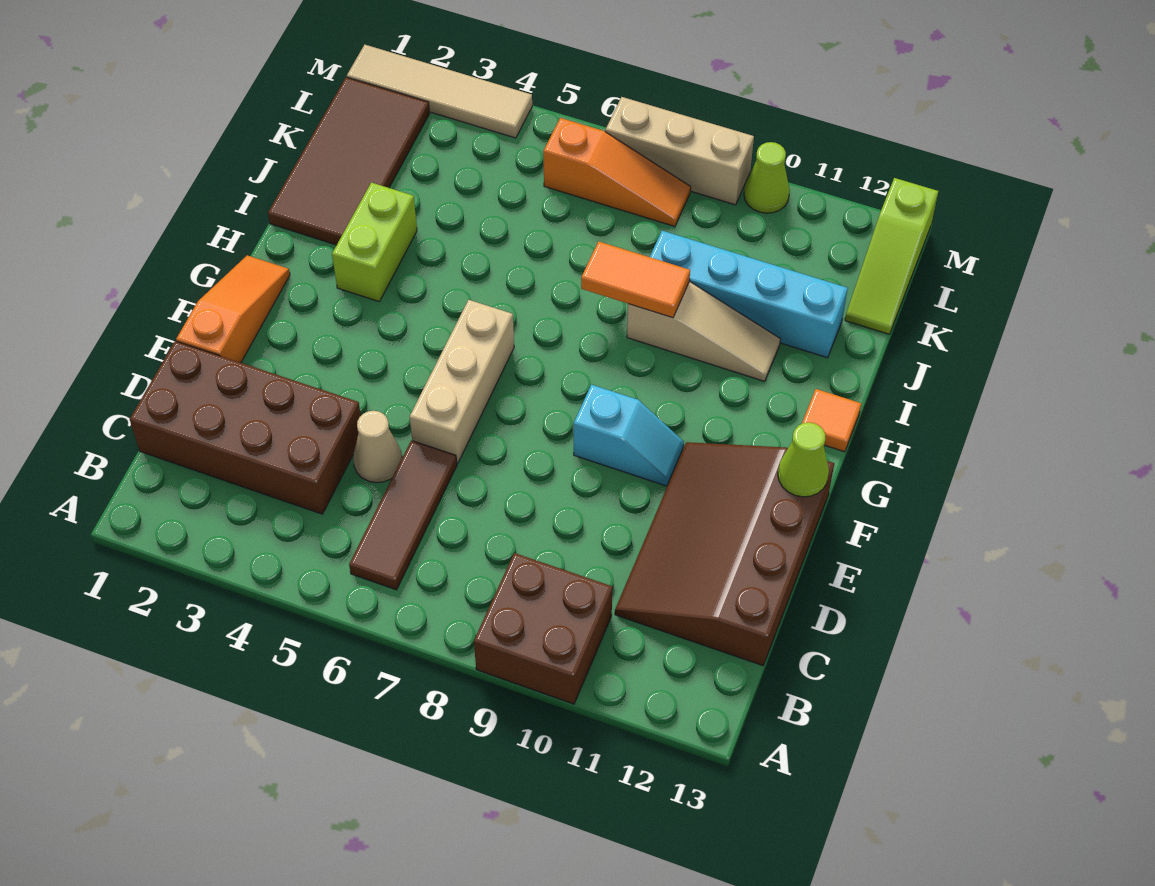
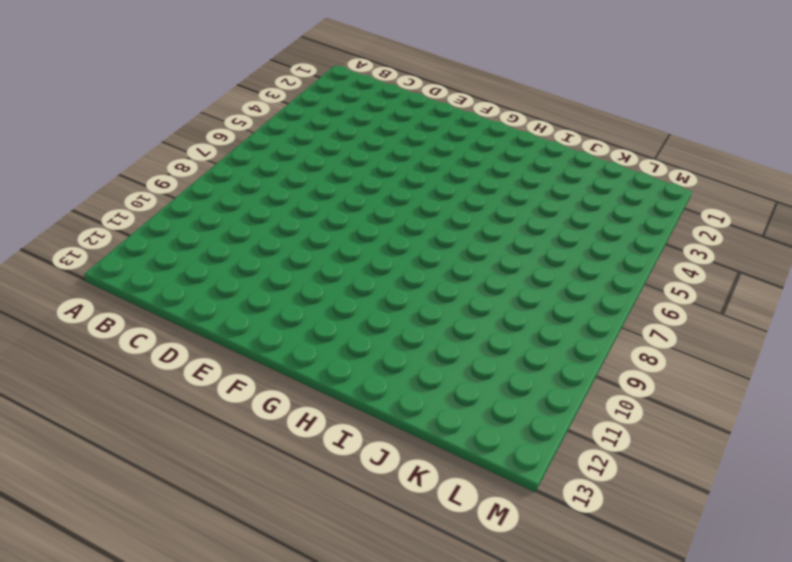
none -> brown 2x2 brick [474,553,612,704]
none -> brown 1x3 tile [349,441,457,590]
none -> brown 2x4 brick [130,341,361,514]

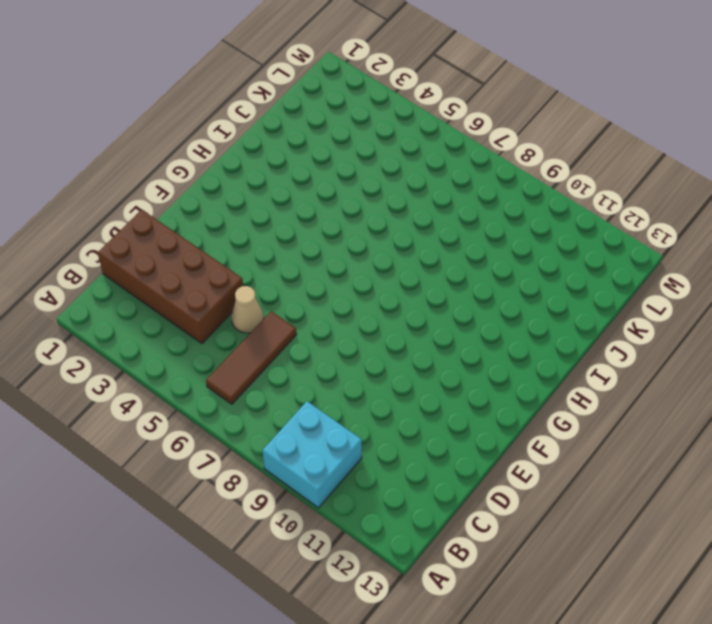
cyan 2x2 brick [263,401,362,508] -> brown 2x2 brick [474,553,612,704]
none -> brown 3x4 slope [615,442,834,666]
none -> orange 1x3 slope [176,255,290,363]
none -> tan 1x3 brick [410,300,514,464]

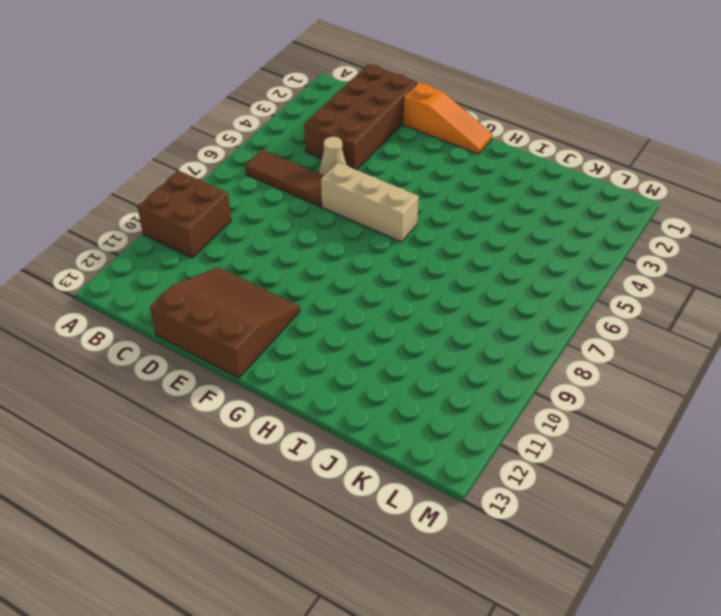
brown 3x3 slope [150,267,300,378] -> brown 3x4 slope [615,442,834,666]
none -> cyan 1x2 slope [574,385,684,486]
none -> lime 1x2 brick [332,182,417,301]
none -> orange 1x1 tile [802,389,861,452]

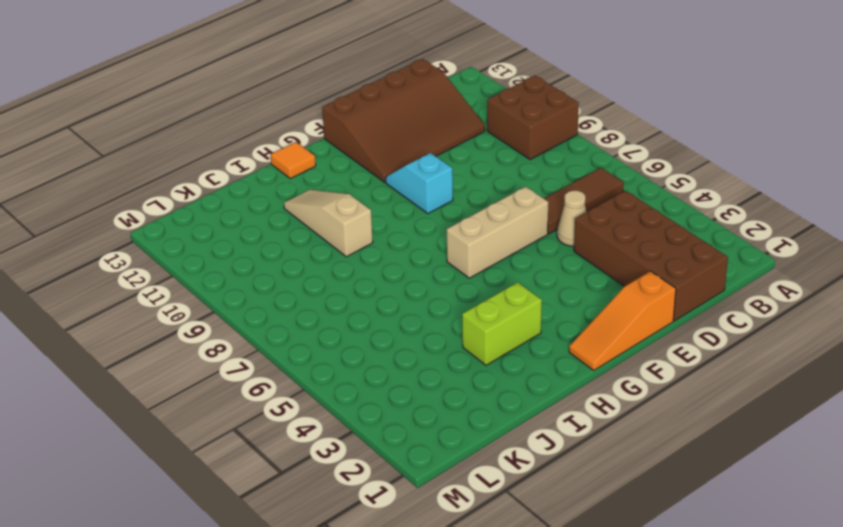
none -> brown 2x4 tile [268,77,430,245]
none -> cyan 1x4 brick [650,231,848,358]
none -> lime 1x3 slope [845,178,938,334]

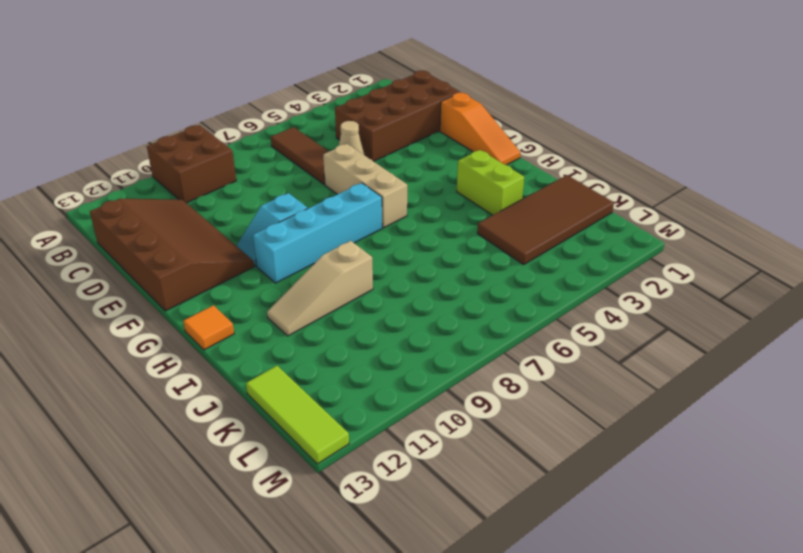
cyan 1x4 brick [253,183,382,283] -> cyan 1x4 brick moved to [650,231,848,358]
brown 2x4 tile [477,175,614,265] -> brown 2x4 tile turned to [268,77,430,245]
lime 1x3 tile [246,366,349,464] -> lime 1x3 slope [845,178,938,334]
none -> orange 1x3 slope [543,118,691,226]
none -> tan 1x4 tile [347,45,532,138]
none -> tan 1x3 brick [605,97,754,205]

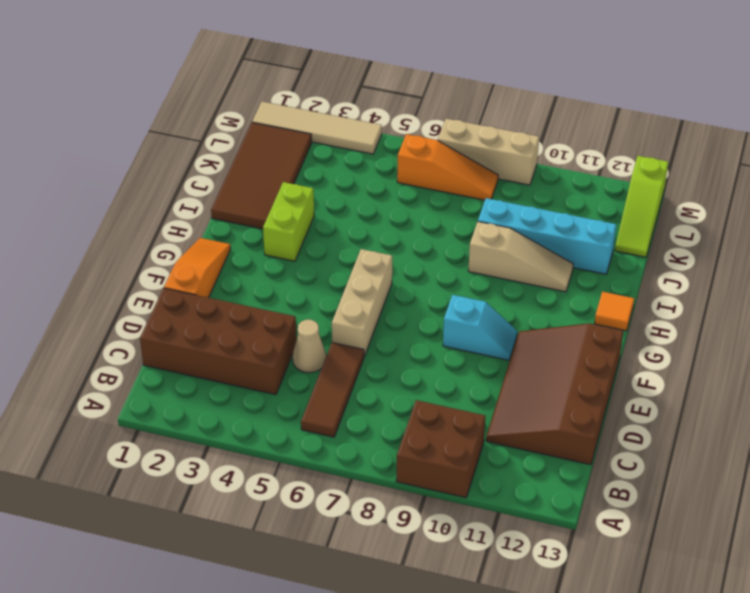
none -> lime 1x1 cone [744,142,790,213]
none -> lime 1x1 cone [778,422,829,497]
none -> orange 1x2 tile [581,241,690,318]

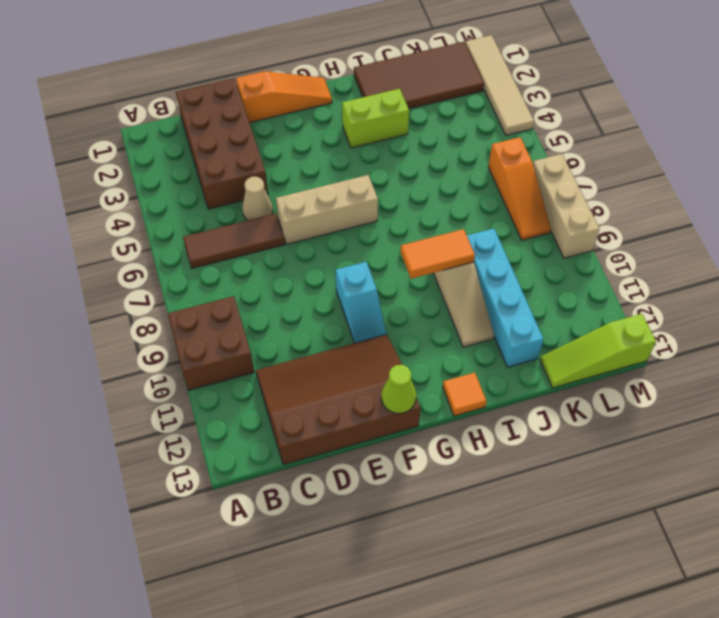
orange 1x2 tile [401,229,475,279] -> orange 1x2 tile turned to [581,241,690,318]
none -> lime 1x1 cone [744,142,790,213]

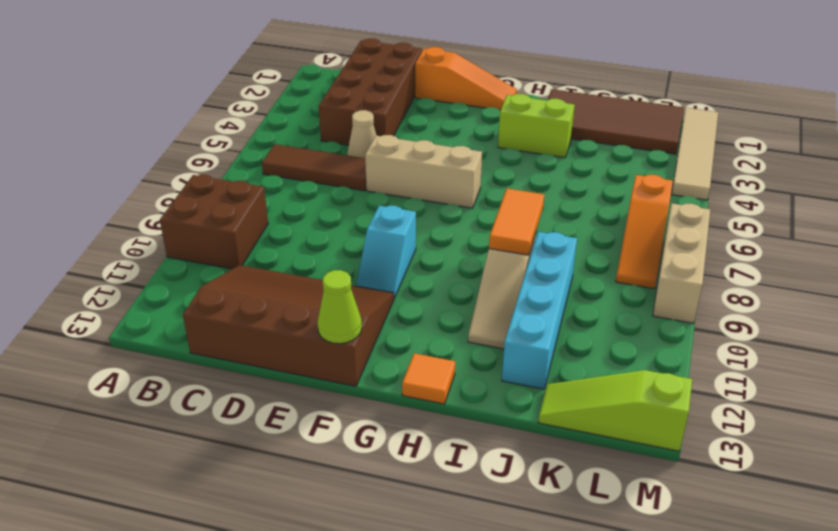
none -> lime 1x1 cone [744,142,790,213]

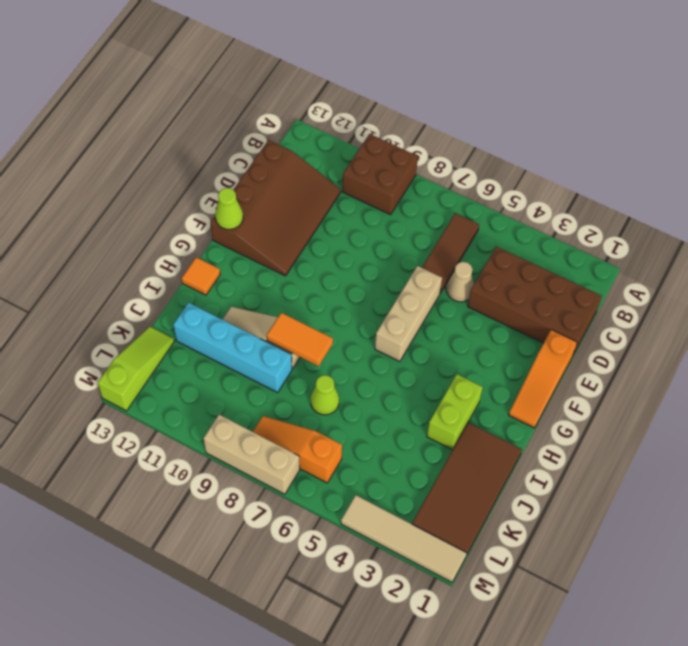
lime 1x1 cone [311,375,339,415] -> lime 1x1 cone moved to [744,142,790,213]
none -> cyan 1x2 slope [574,385,684,486]

